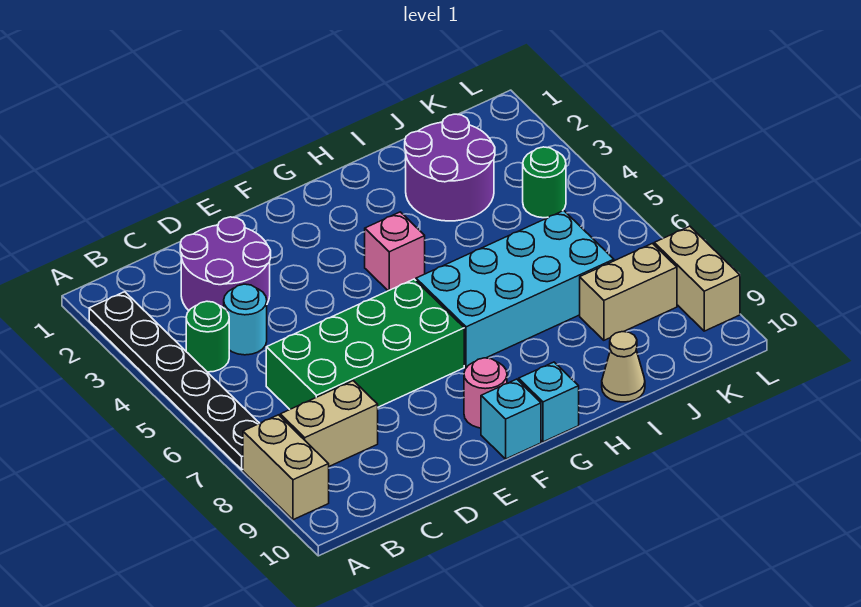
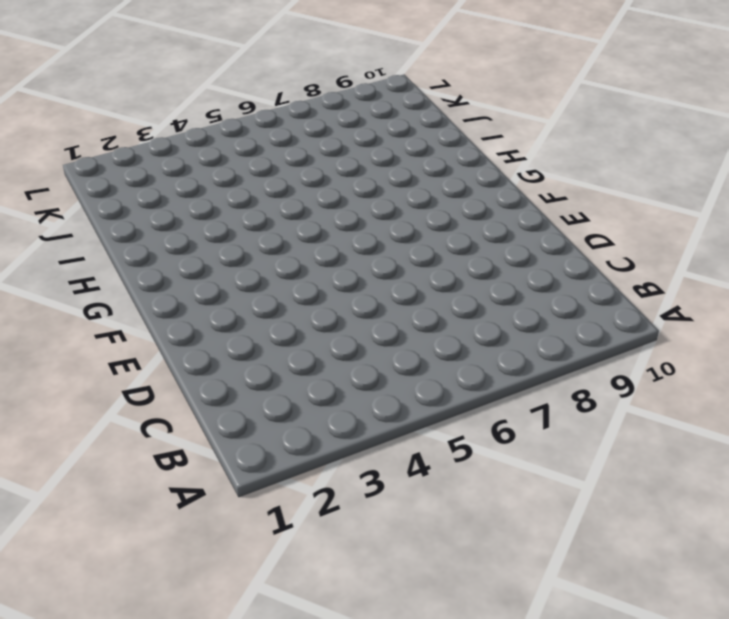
none -> black 1x6 plate [89,292,259,470]
none -> tan 1x2 brick [243,415,329,520]
none -> green 1x1 round brick [186,301,229,372]

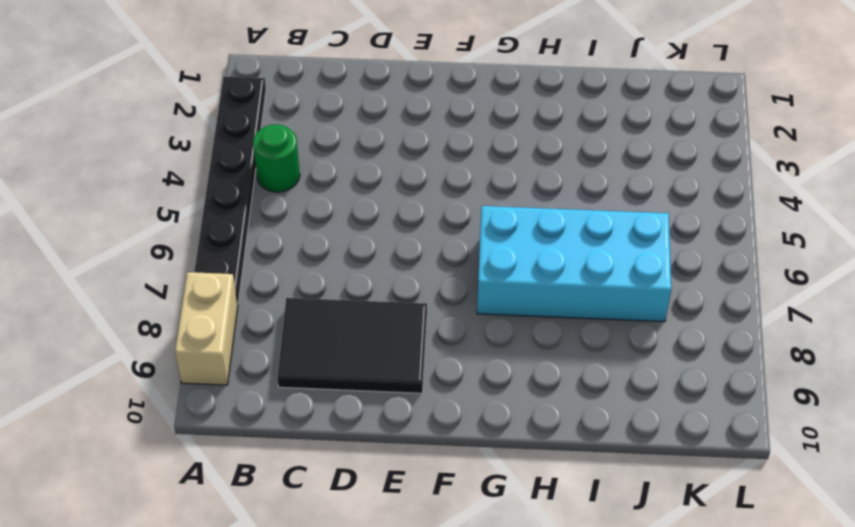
black 2x3 tile [277,298,427,393] -> tan 1x2 brick [280,381,378,466]
none -> purple 2x2 round brick [180,217,271,311]
none -> cyan 1x1 round brick [224,284,267,355]
none -> green 2x4 brick [266,279,464,409]

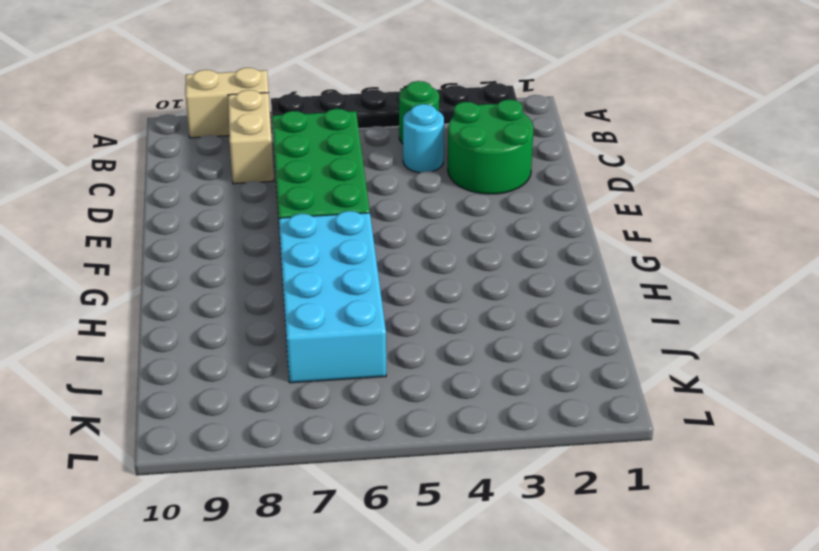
green 2x2 round brick [448,99,533,194] -> purple 2x2 round brick [180,217,271,311]
none -> pink 1x1 round brick [464,358,507,428]
none -> cyan 1x1 brick [481,379,541,459]
none -> pink 1x1 brick [365,212,425,291]

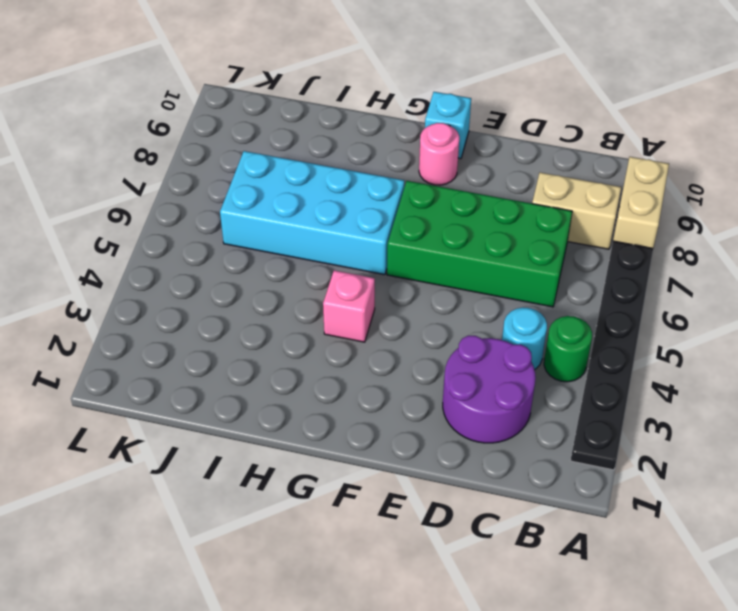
none -> cyan 1x1 brick [519,362,579,442]
none -> purple 2x2 round brick [405,114,495,221]
none -> tan 1x1 cone [602,332,645,402]

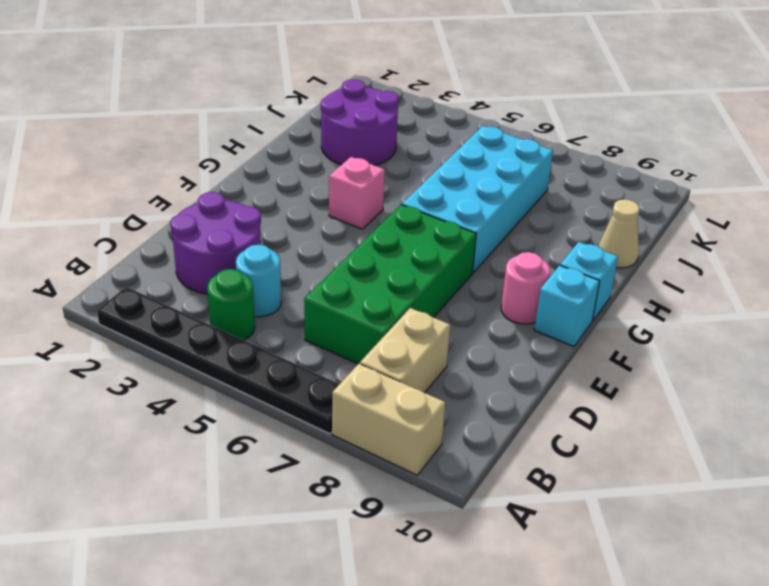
none -> tan 1x2 brick [580,243,677,340]
none -> green 1x1 round brick [523,147,566,218]
none -> tan 1x2 brick [654,226,740,331]

